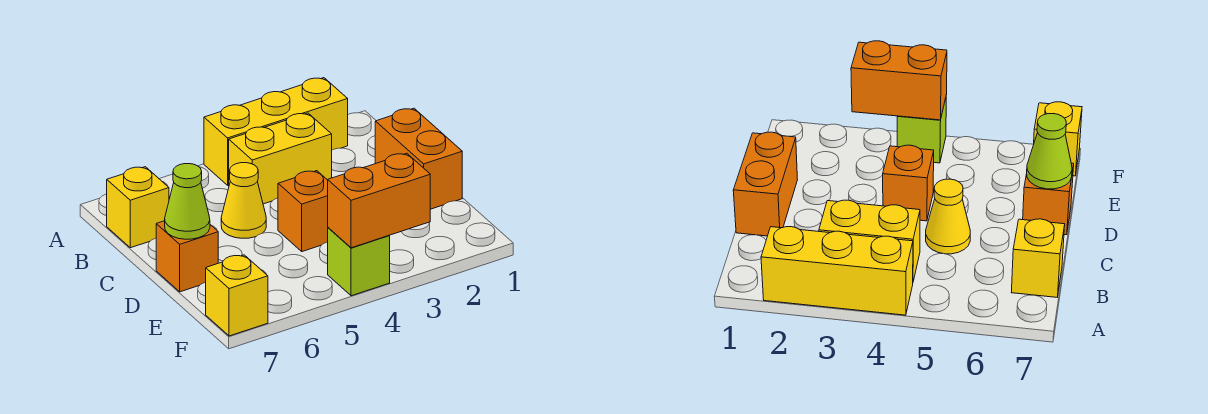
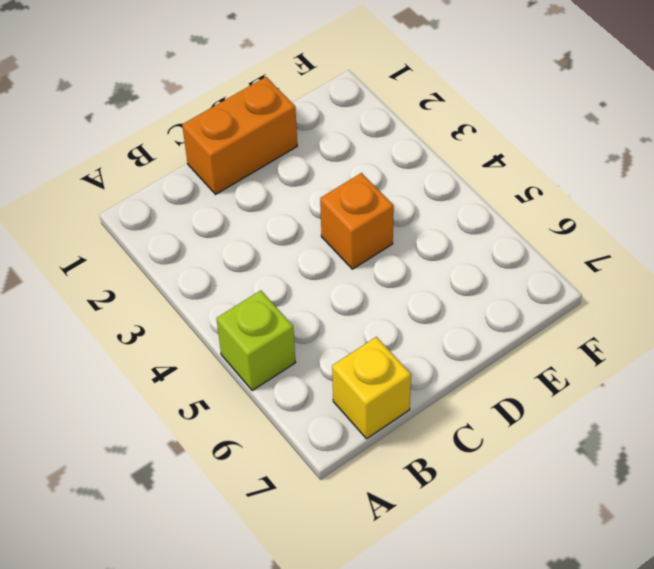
lime 1x1 brick [217,291,296,391] -> lime 1x1 brick moved to [328,228,390,296]
none -> yellow 1x3 brick [204,78,348,185]
none -> yellow 1x2 brick [229,113,332,204]

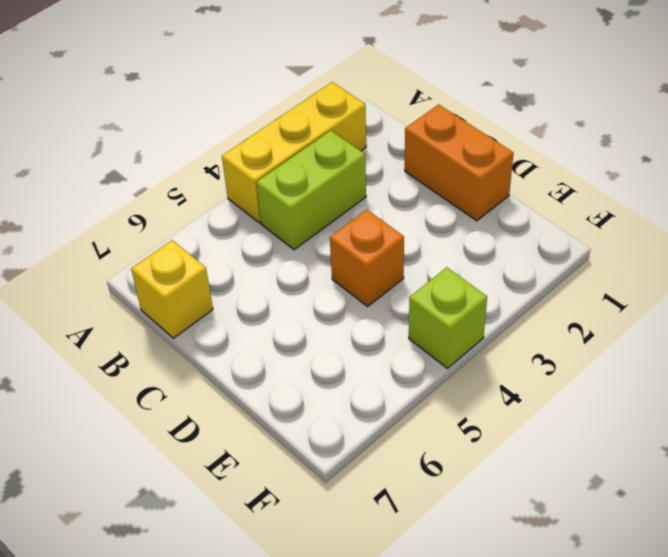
lime 1x2 brick [256,131,366,250] -> yellow 1x2 brick [229,113,332,204]
none -> yellow 1x1 cone [221,163,266,238]
none -> orange 1x1 brick [156,221,218,292]

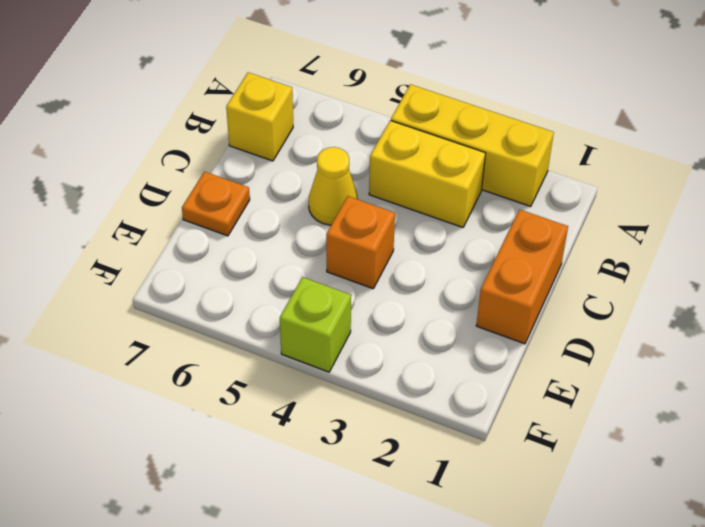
orange 1x1 plate [182,172,250,236] -> orange 1x1 brick [156,221,218,292]
none -> yellow 1x1 brick [206,255,268,336]
none -> lime 1x1 cone [165,164,210,239]

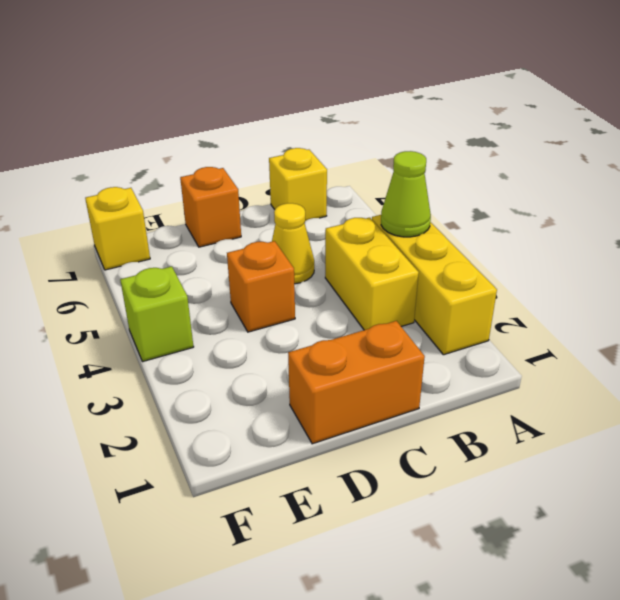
lime 1x1 cone [381,151,431,237] -> lime 1x1 cone moved to [165,164,210,239]
none -> orange 1x2 brick [328,153,430,248]

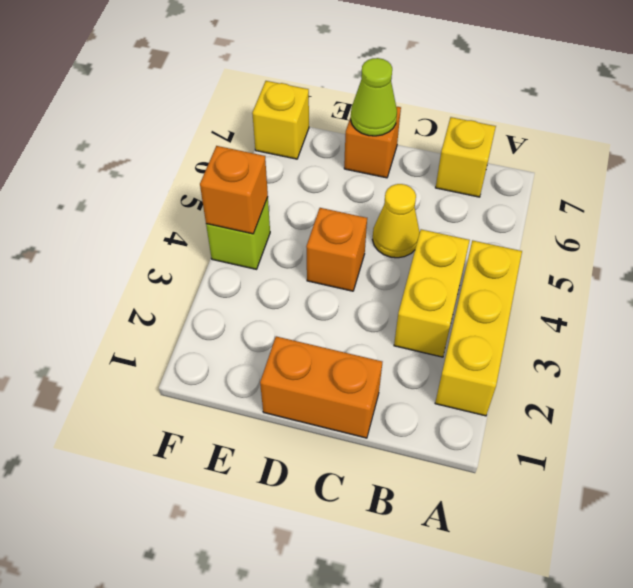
orange 1x1 brick [200,146,268,234] -> orange 1x2 brick [328,153,430,248]

